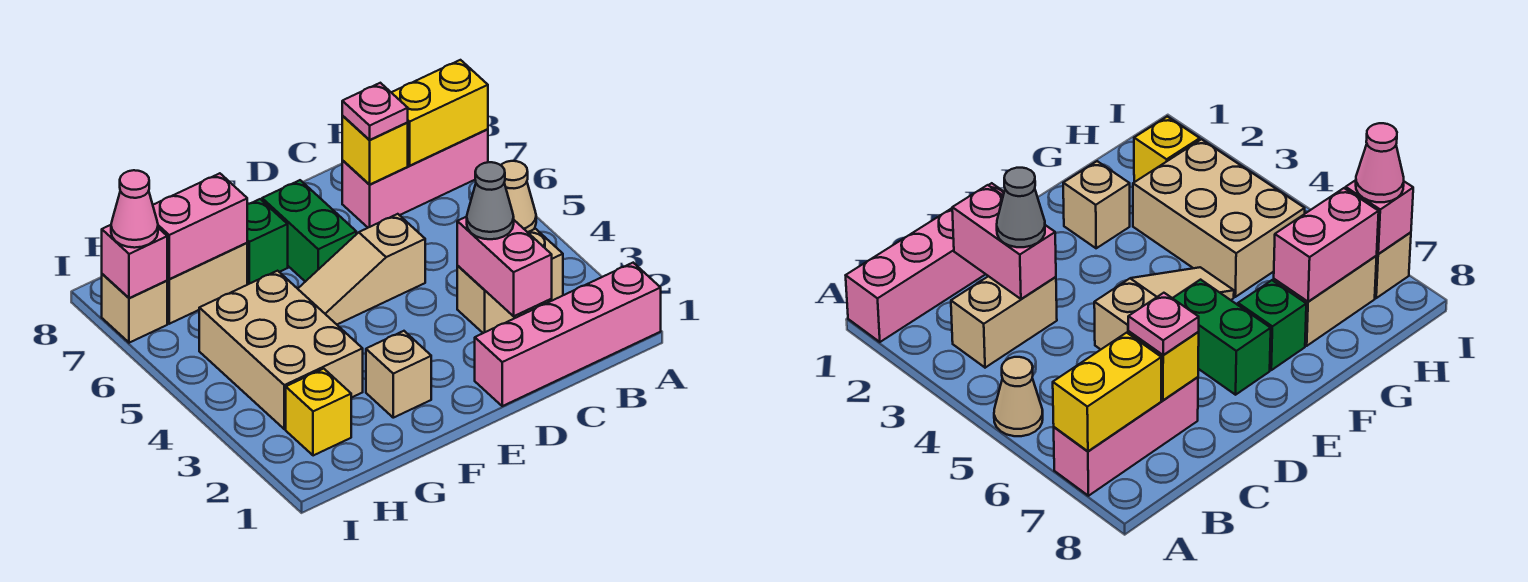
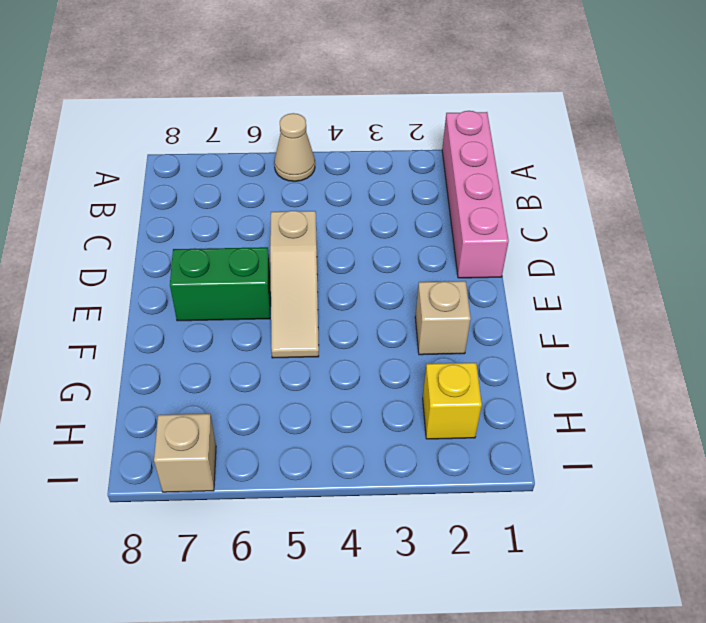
none -> pink 1x3 brick [342,129,488,228]
none -> tan 1x2 brick [457,229,563,333]
none -> green 1x1 brick [247,199,288,285]

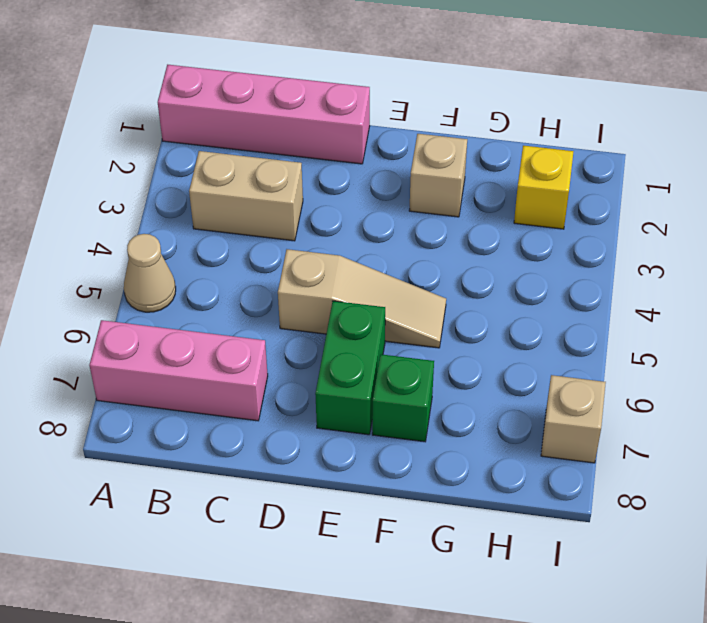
none -> tan 2x3 brick [199,271,363,429]
none -> tan 1x2 brick [167,243,247,324]
none -> yellow 1x2 brick [391,60,488,165]

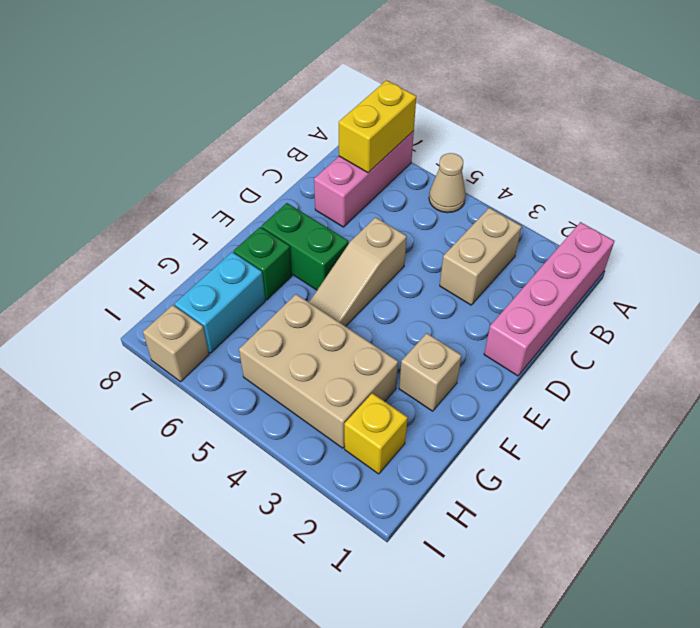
cyan 1x2 brick [174,252,265,353] -> tan 1x2 brick [167,243,247,324]
none -> pink 1x2 brick [457,217,552,316]
none -> yellow 1x1 brick [342,116,408,185]
none -> pink 1x2 brick [153,173,247,279]

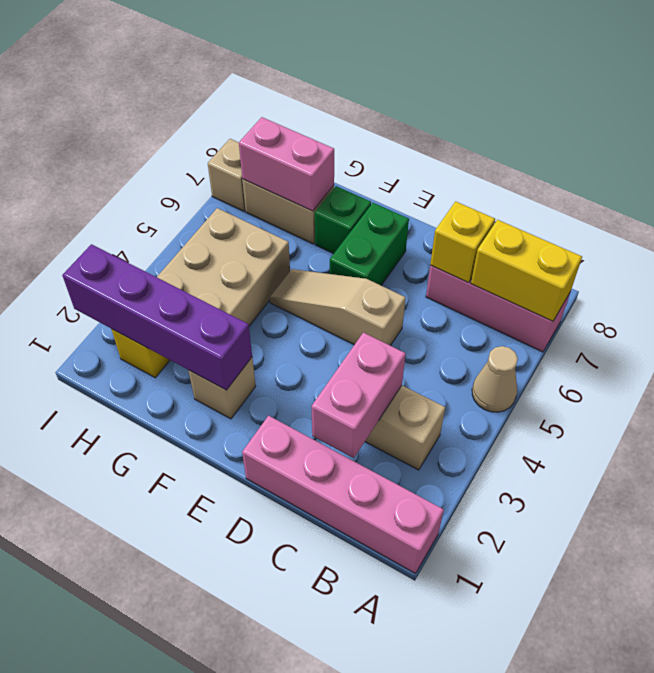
purple 1x4 brick [62,244,252,390] -> none
none -> pink 1x1 brick [102,225,167,298]
none -> grey 1x1 cone [467,162,514,239]
none -> pink 1x1 plate [342,83,408,140]

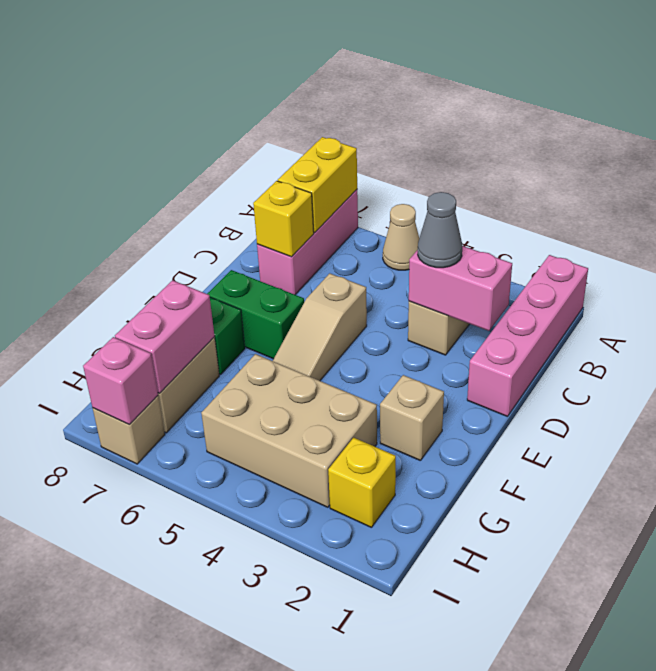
none -> pink 1x1 plate [342,83,408,140]
none -> pink 1x1 cone [111,170,158,248]

